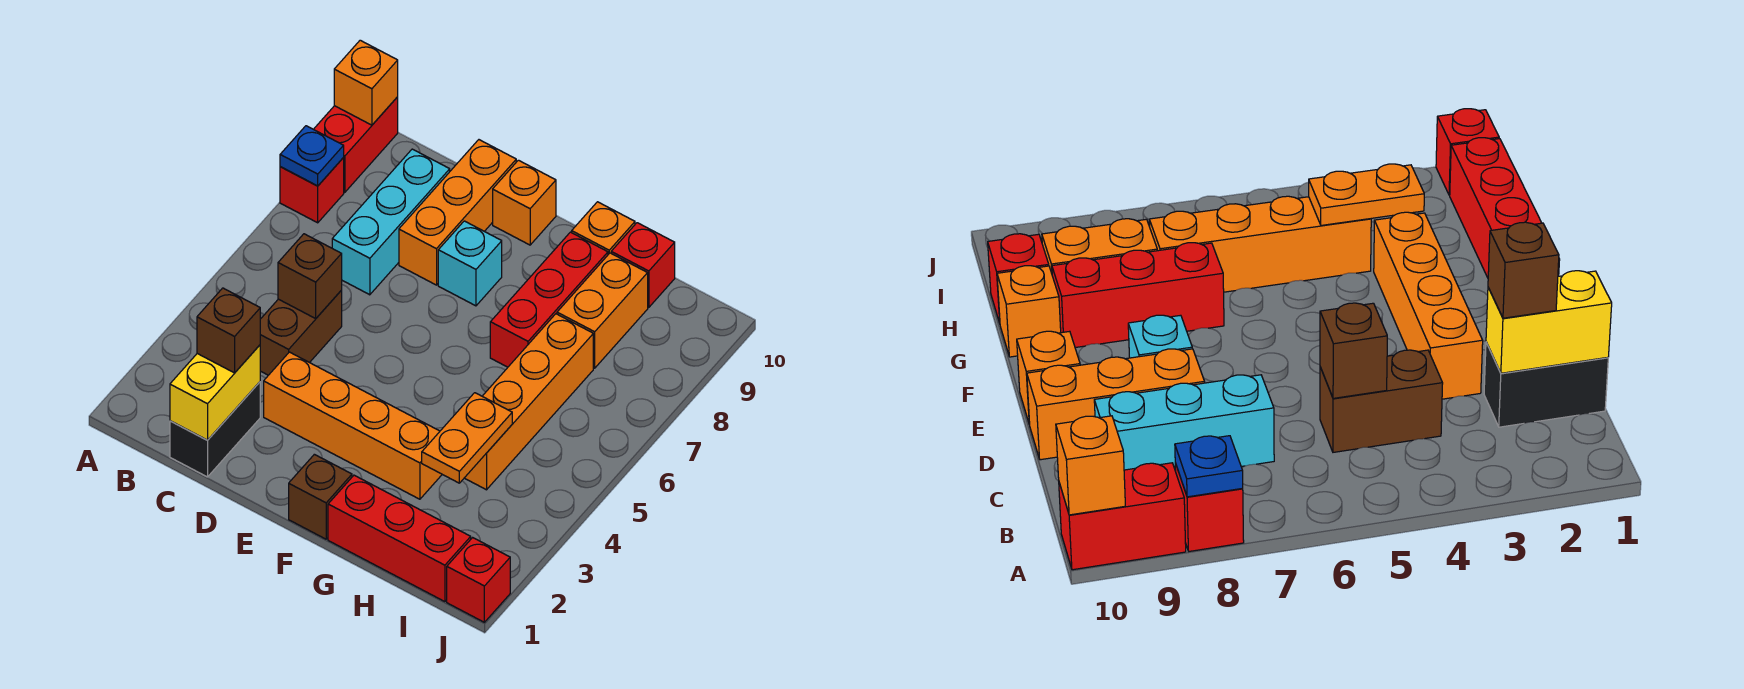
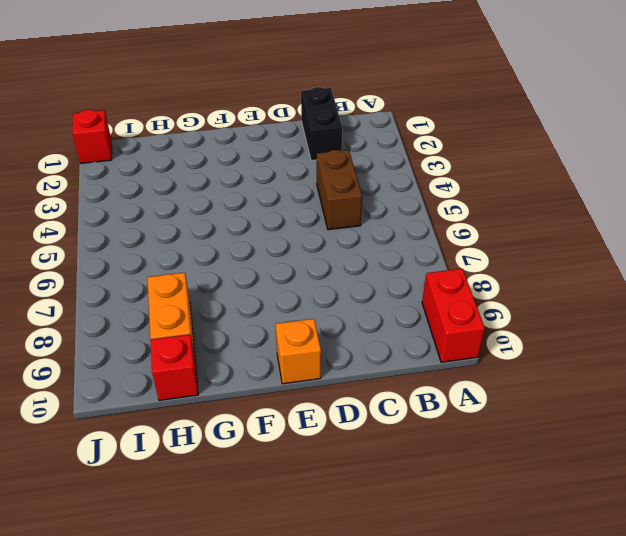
none -> red 1x1 brick [280,158,344,223]
none -> cyan 1x3 brick [332,149,450,295]
none -> orange 1x4 brick [264,352,442,499]

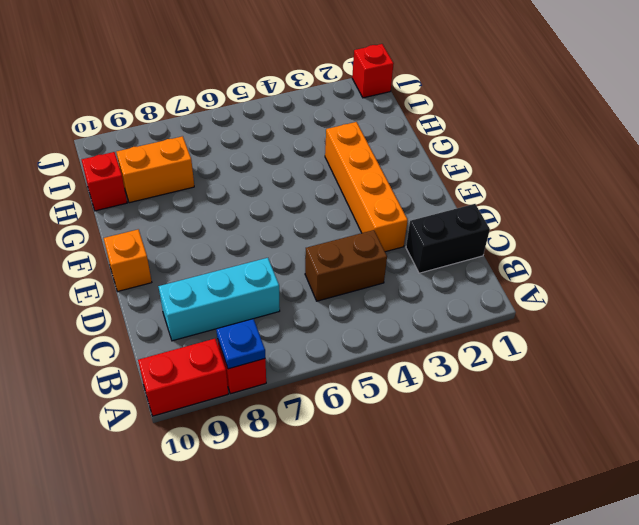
none -> orange 1x3 brick [399,140,516,285]
none -> cyan 1x1 brick [438,221,502,306]
none -> brown 1x1 brick [289,454,352,539]

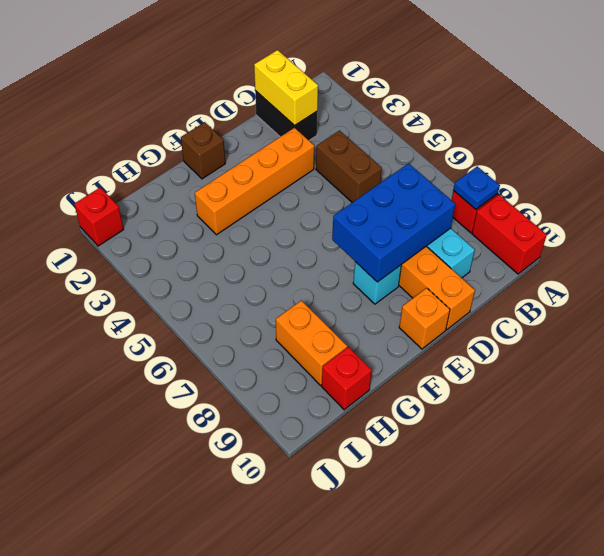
blue 2x3 brick [332,163,455,282] -> none
none -> red 1x3 brick [328,475,471,602]
none -> red 1x3 brick [490,232,608,367]
none -> orange 1x1 brick [572,202,635,254]

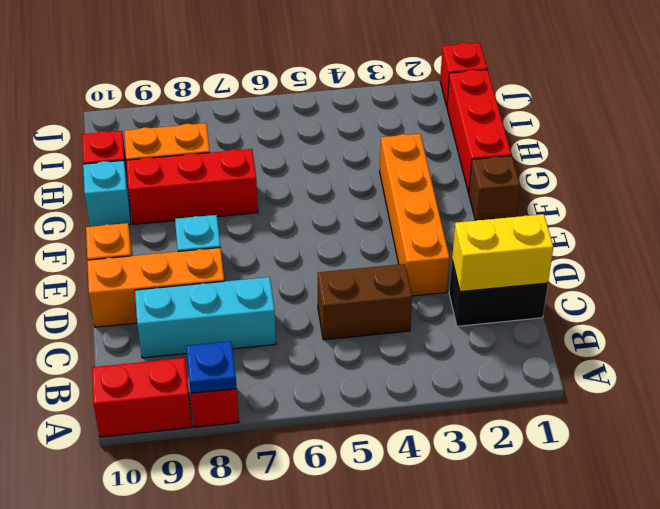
cyan 1x1 brick [83,160,131,227] -> orange 1x1 brick [572,202,635,254]
none -> orange 1x4 brick [465,314,593,490]
none -> orange 1x1 brick [334,40,398,125]
none -> brown 1x1 brick [278,234,342,318]

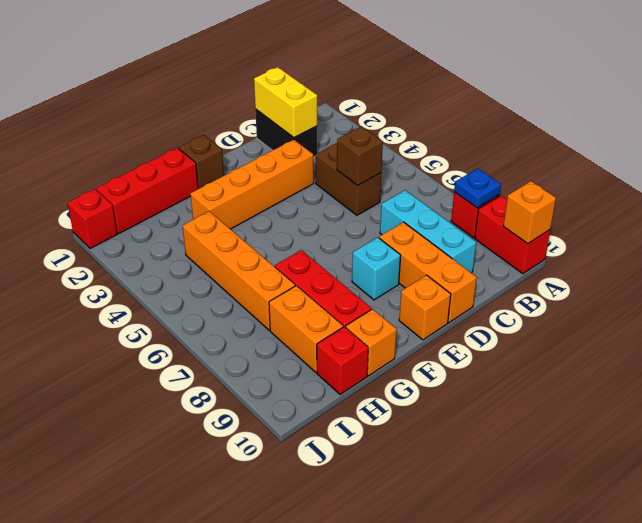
none -> orange 1x2 plate [422,393,512,483]
none -> brown 1x1 brick [197,288,260,373]

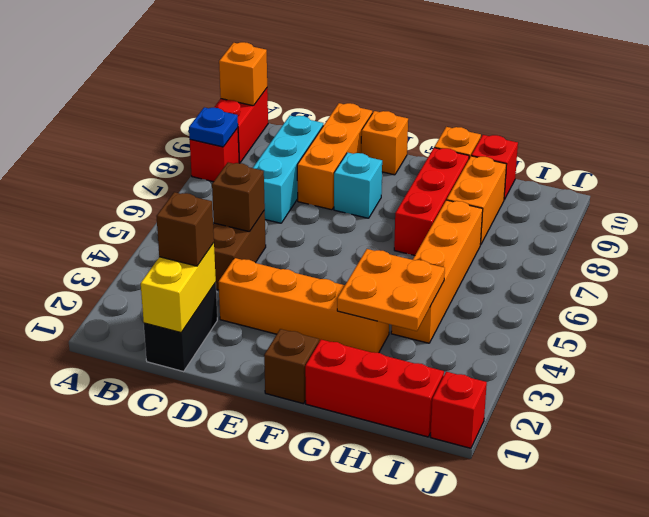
orange 2x2 plate [337,249,445,331] -> orange 1x2 plate [422,393,512,483]

